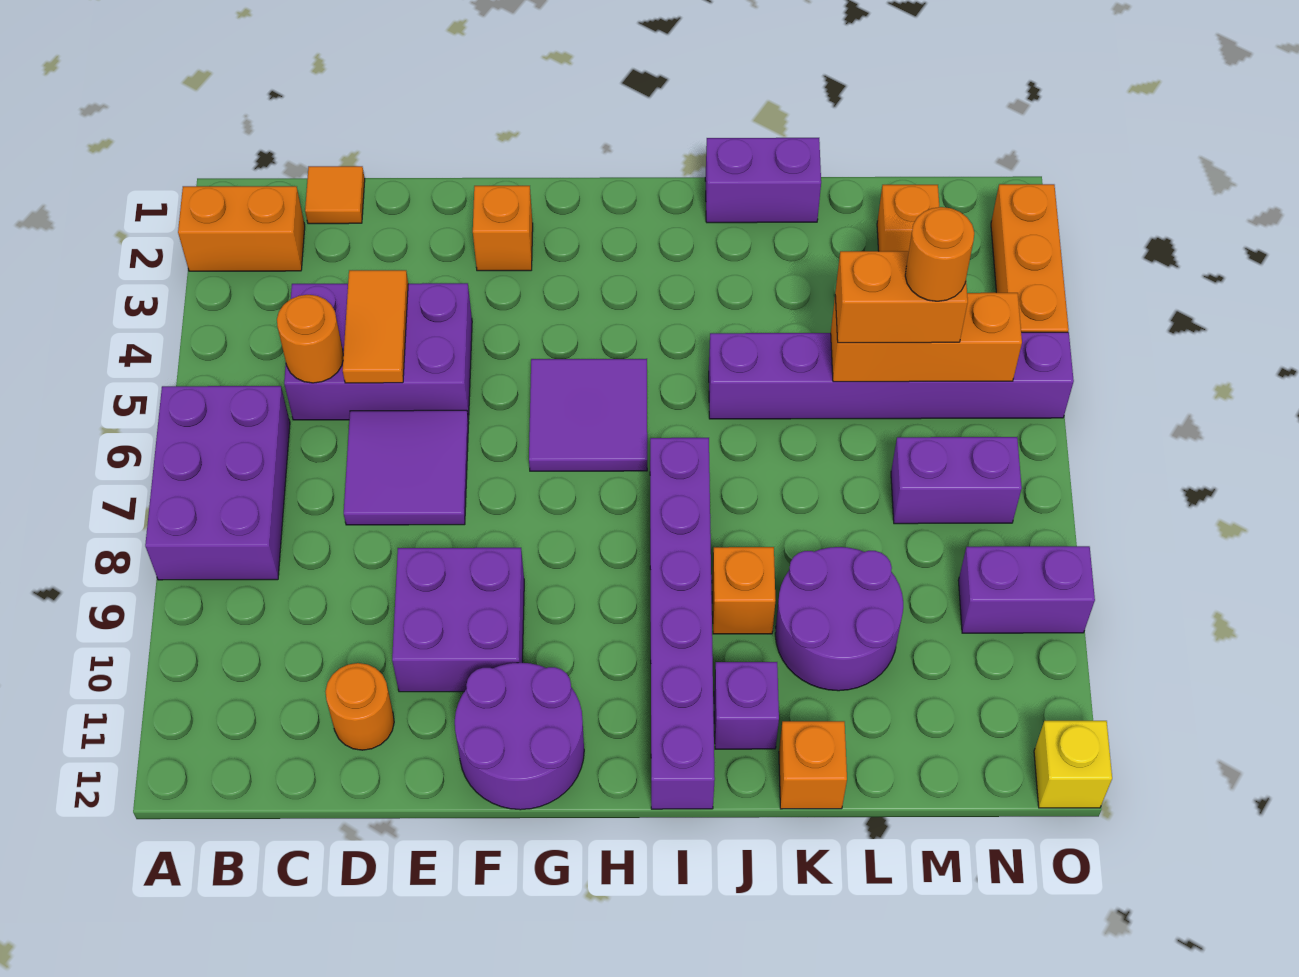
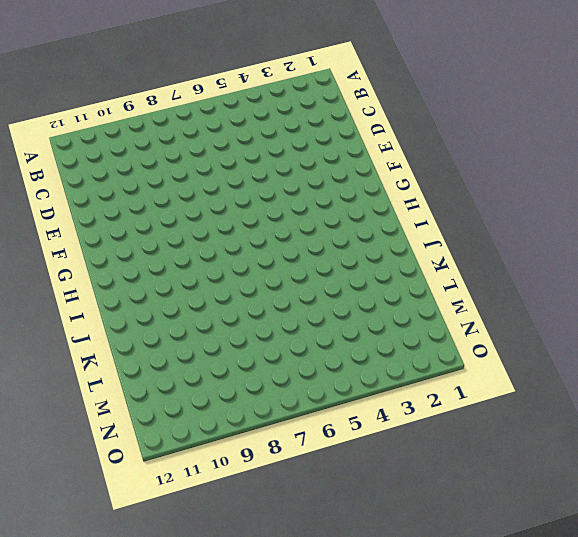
none -> orange 1x2 brick [178,186,305,271]
none -> purple 2x3 brick [145,386,290,580]
none -> orange 1x1 tile [305,166,365,224]

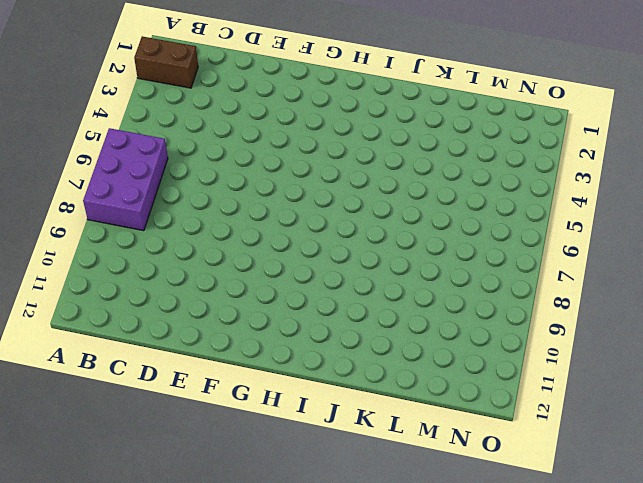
brown 1x2 brick [134,36,198,88] -> orange 1x2 brick [178,186,305,271]
none -> orange 1x1 tile [305,166,365,224]
none -> purple 2x3 brick [284,283,472,420]
none -> purple 2x2 tile [344,410,469,525]

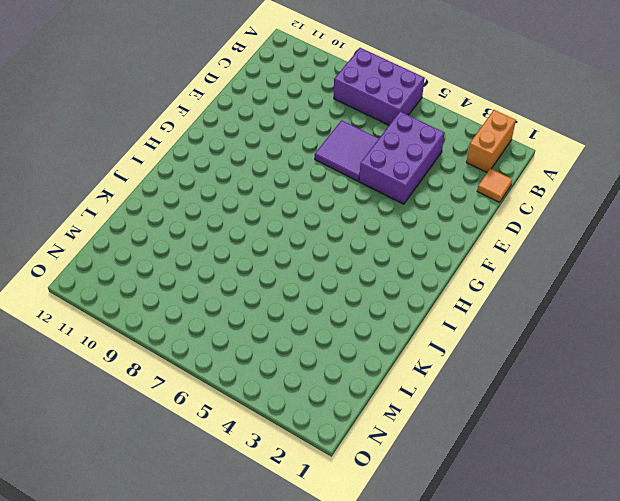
none -> orange 1x1 round brick [325,663,394,750]
none -> purple 2x2 brick [392,548,524,692]
none -> orange 1x1 brick [473,186,533,271]

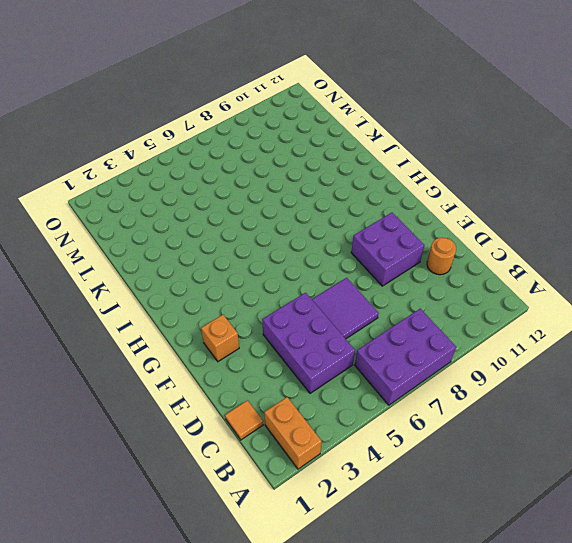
none -> purple 2x2 round brick [455,663,584,810]
none -> purple 2x2 tile [529,359,647,471]
none -> purple 1x6 brick [650,438,715,809]

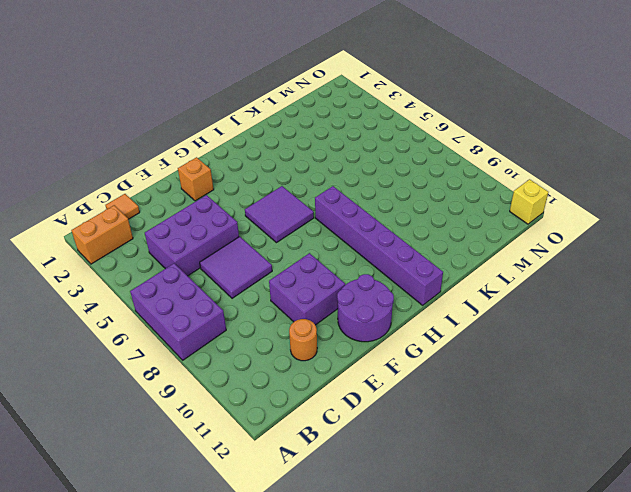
none -> purple 1x2 brick [705,138,821,223]
none -> purple 1x6 brick [709,332,1074,419]
none -> orange 1x1 brick [712,547,775,634]

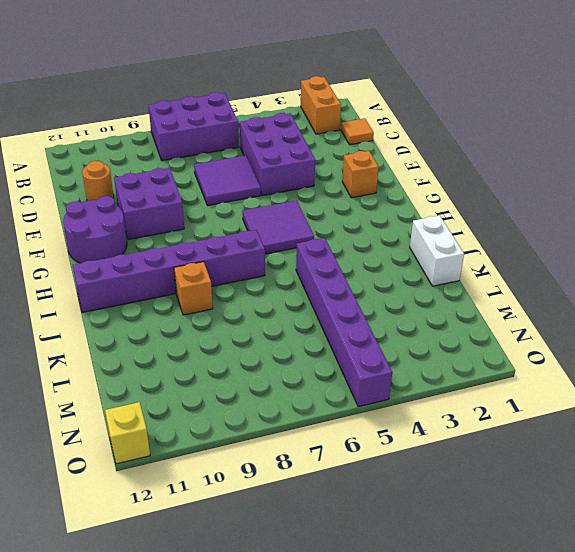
white 1x2 brick [410,215,464,286] -> purple 1x2 brick [705,138,821,223]
none -> purple 1x1 brick [714,662,779,749]
none -> purple 2x2 round brick [775,547,903,691]
none -> orange 1x1 brick [779,721,847,809]

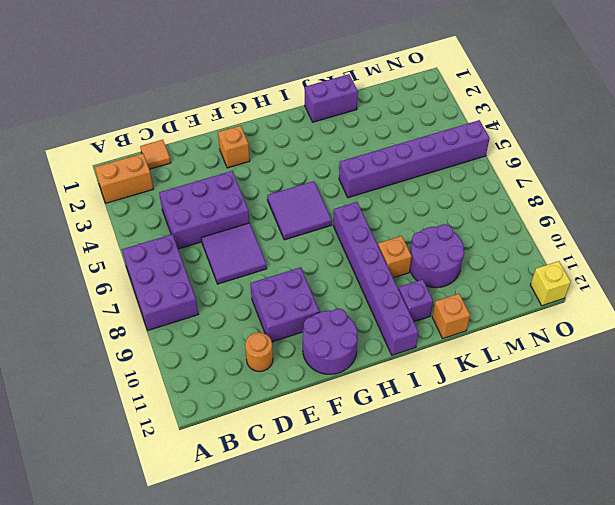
none -> orange 1x1 brick [877,185,939,251]
none -> purple 1x2 brick [891,437,1022,524]
none -> purple 1x2 brick [958,546,1095,633]

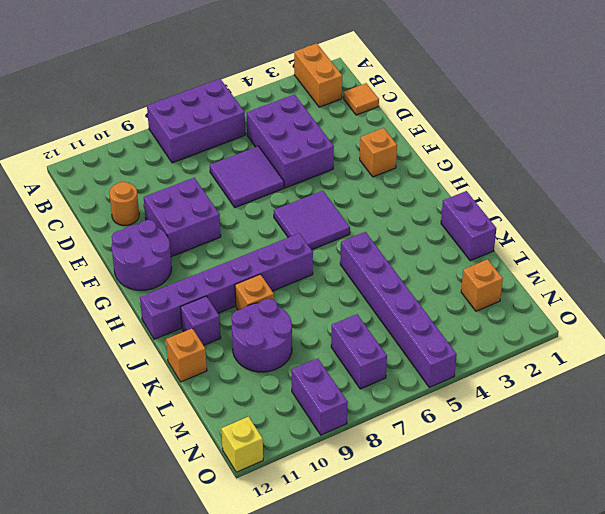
none -> orange 1x3 brick [991,184,1069,332]
none -> orange 1x1 round brick [277,295,343,383]
none -> orange 1x2 tile [343,270,408,383]

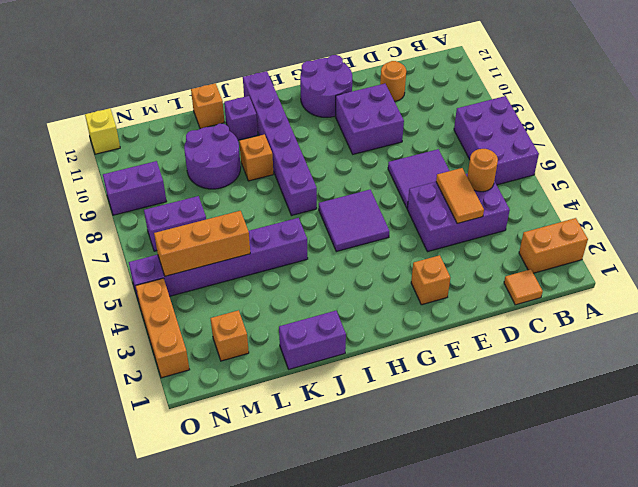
none -> orange 1x2 brick [835,251,968,343]
none -> orange 1x1 round brick [905,207,974,301]

